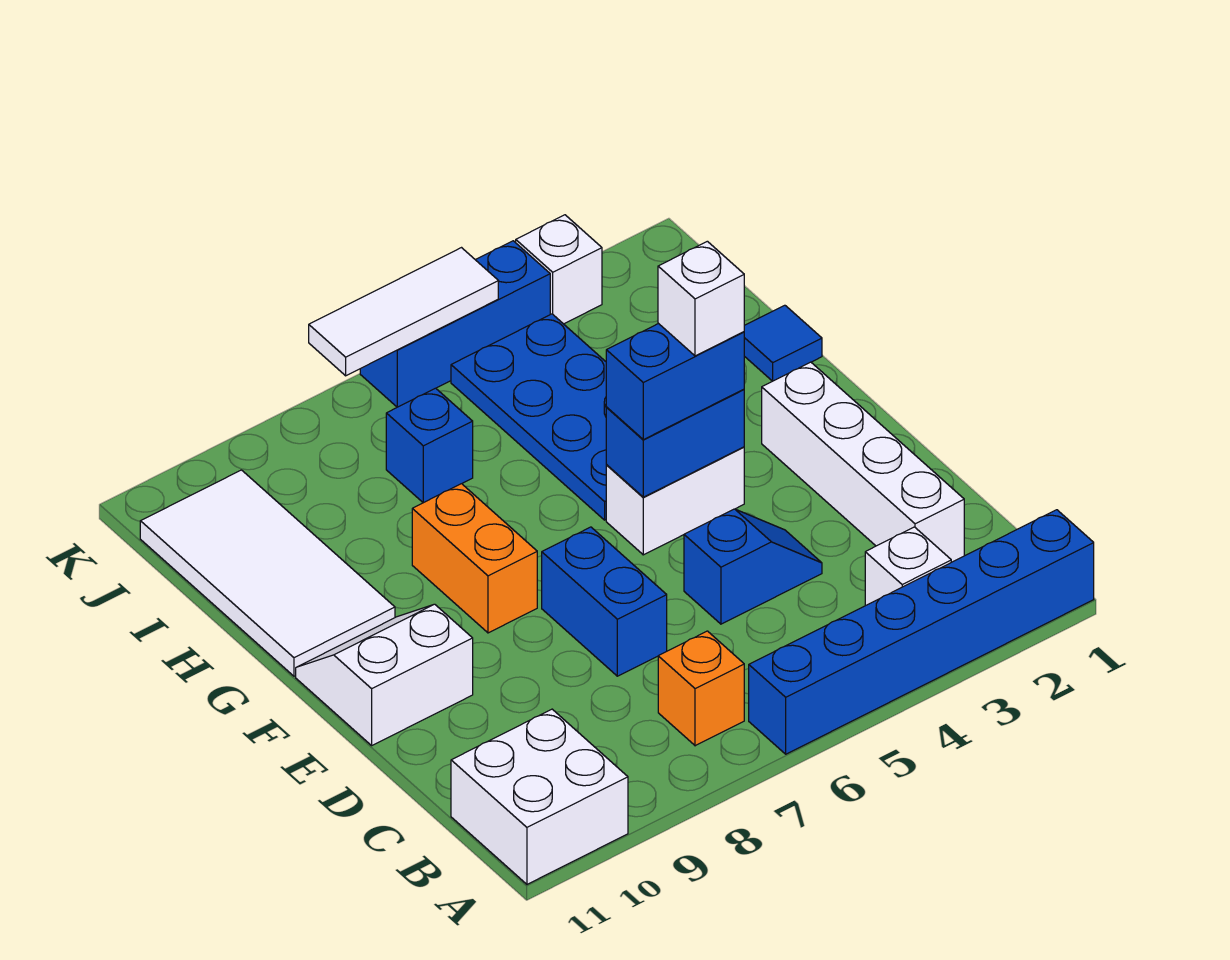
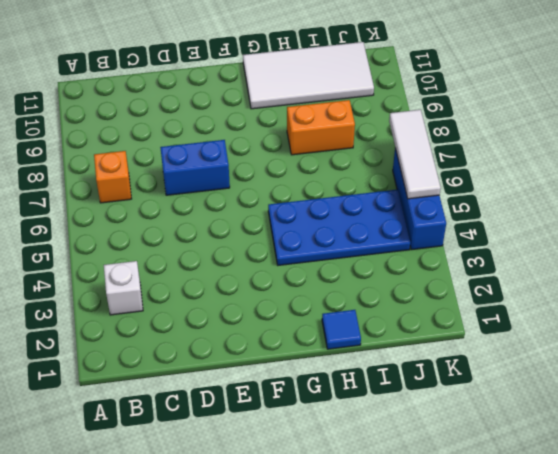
orange 1x2 brick [287,100,355,155] -> orange 1x2 brick moved to [412,484,537,633]
none -> blue 1x6 brick [749,510,1094,754]
none -> white 2x2 brick [451,709,628,884]
none -> white 1x4 brick [762,362,964,562]

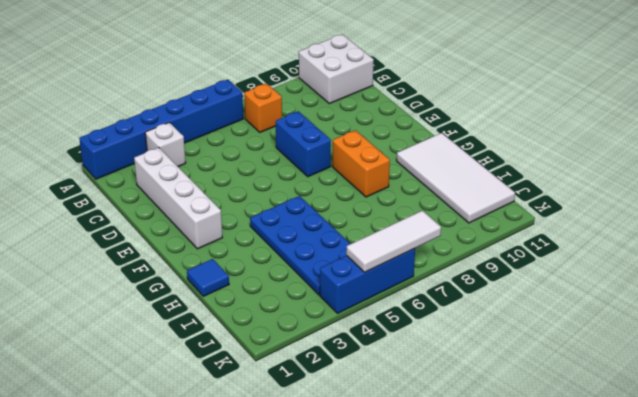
none -> blue 1x2 slope [684,509,822,624]
none -> white 2x2 slope [296,604,473,745]
none -> white 1x2 brick [606,447,744,555]

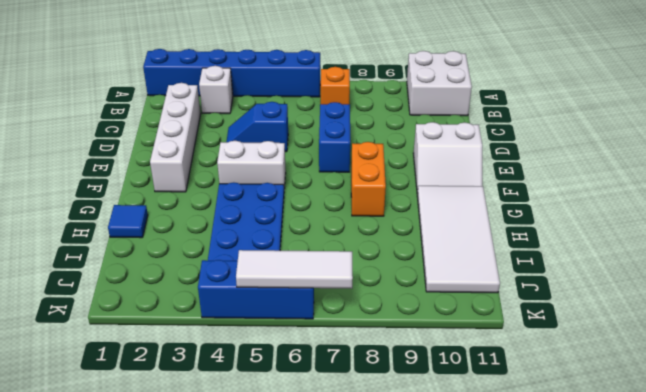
none -> blue 1x1 brick [386,388,473,503]
none -> white 1x1 brick [516,215,602,324]
none -> blue 1x2 brick [606,389,744,497]

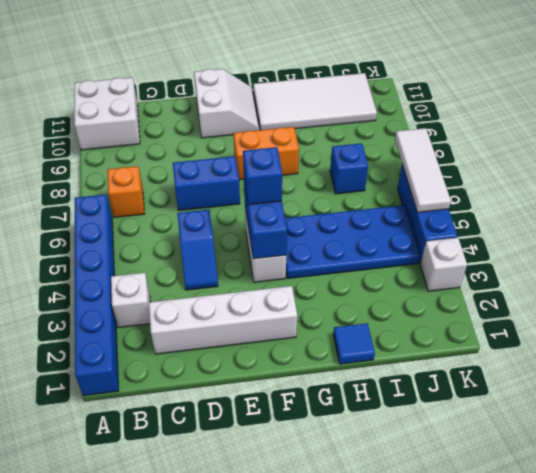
blue 1x1 brick [243,147,282,205] -> blue 1x2 brick [606,323,744,440]
none -> white 1x1 brick [658,241,744,356]

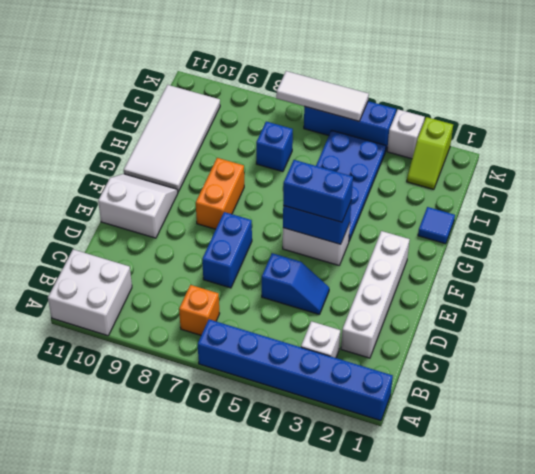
lime 1x2 slope [407,117,453,189] -> none
none -> white 1x1 brick [658,241,744,356]

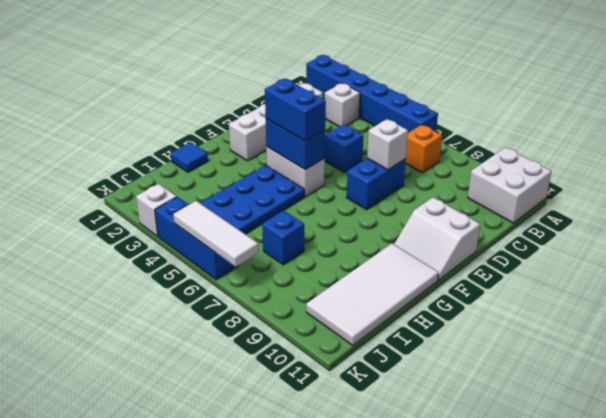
white 1x1 brick [367,119,408,170] -> white 1x1 brick moved to [658,241,744,356]
none -> orange 1x2 brick [412,484,537,633]

